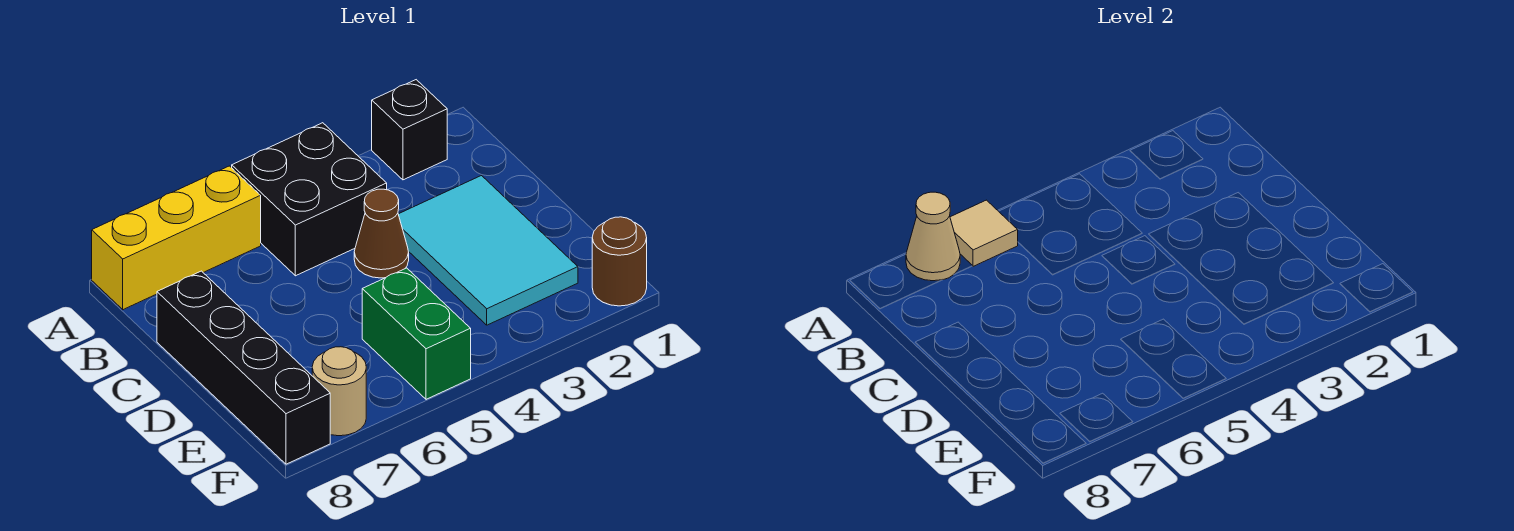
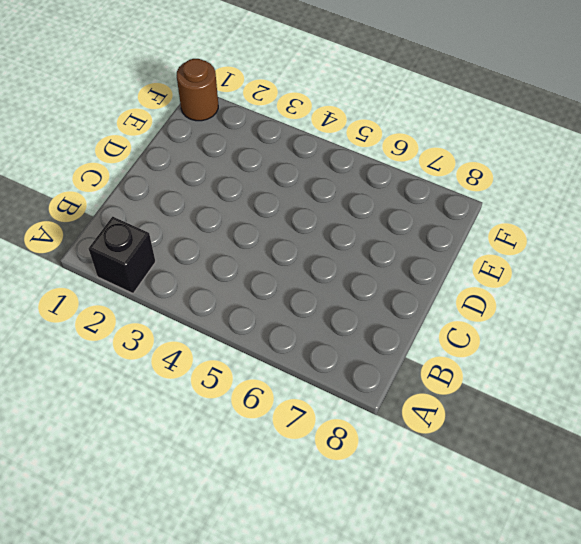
none -> black 2x2 brick [232,123,387,276]
none -> yellow 1x3 brick [92,166,261,310]

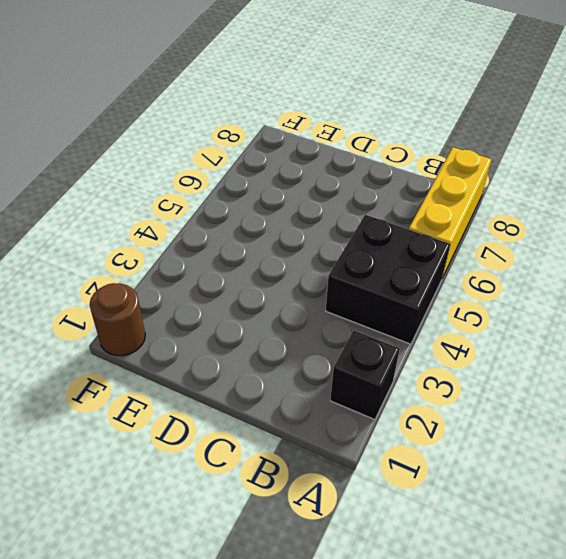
none -> cyan 2x3 tile [398,176,578,325]
none -> brown 1x1 cone [354,189,409,278]

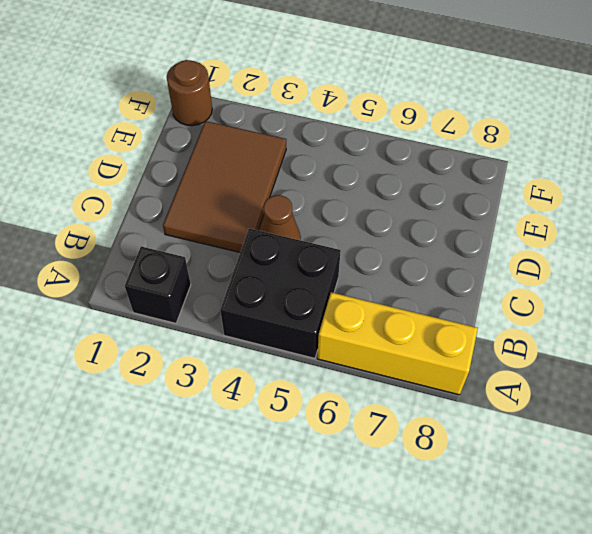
brown 2x3 tile [163,121,286,252] -> cyan 2x3 tile [398,176,578,325]
none -> black 1x4 brick [157,271,330,464]
none -> green 1x2 brick [362,268,471,399]

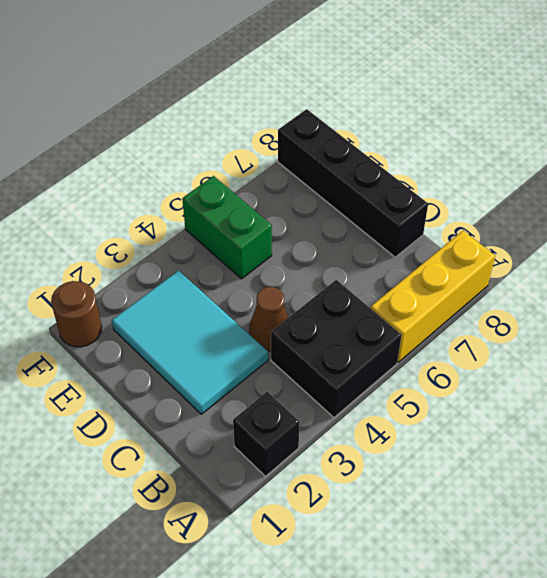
none -> tan 1x1 round brick [312,347,366,436]
none -> tan 1x1 tile [950,200,1018,266]

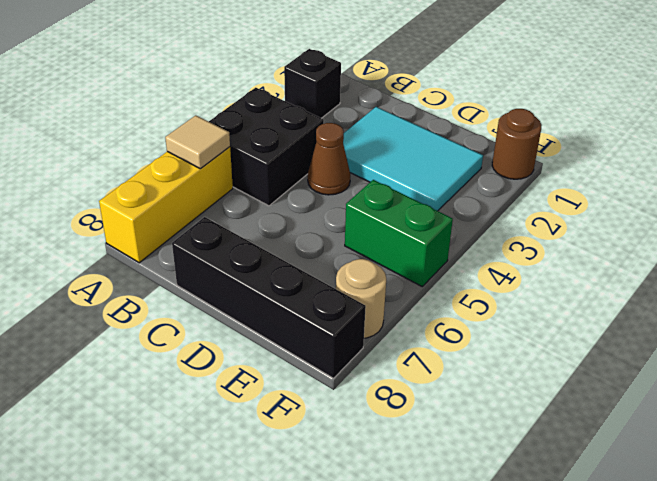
none -> tan 1x1 cone [906,192,960,281]

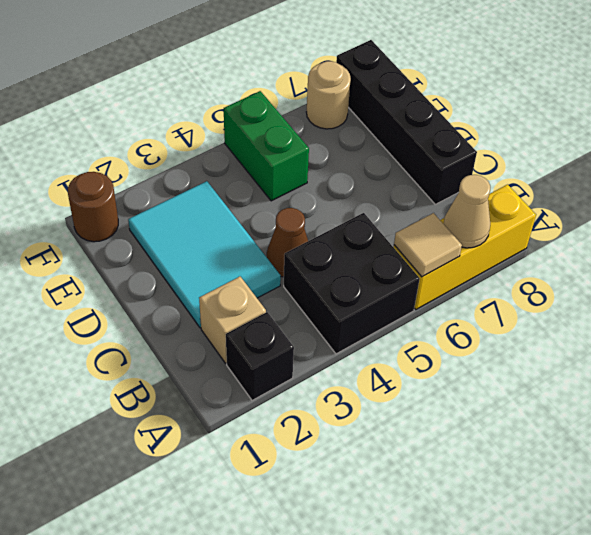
tan 1x1 brick [199,277,266,363] -> none

